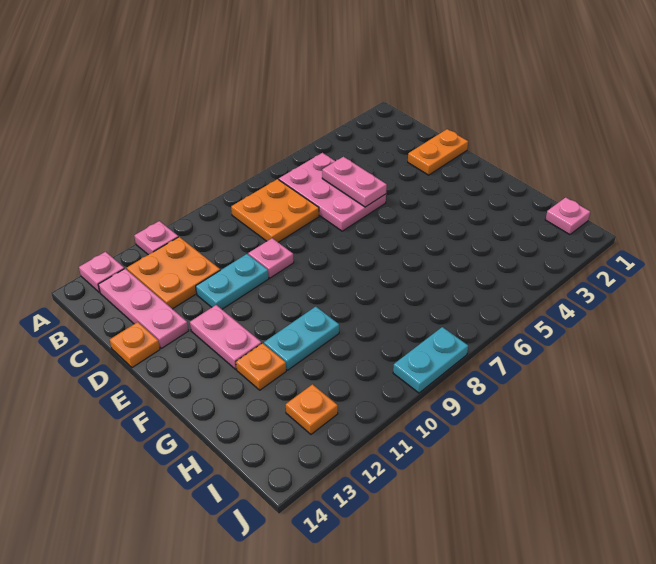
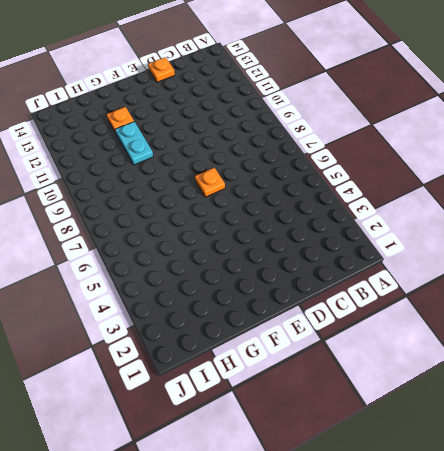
orange 1x1 plate [195,168,225,197] -> orange 1x1 plate moved to [286,384,338,434]
none -> pink 1x1 plate [134,221,178,255]
none -> pink 1x1 plate [79,252,124,293]
none -> pink 2x3 plate [279,153,386,231]

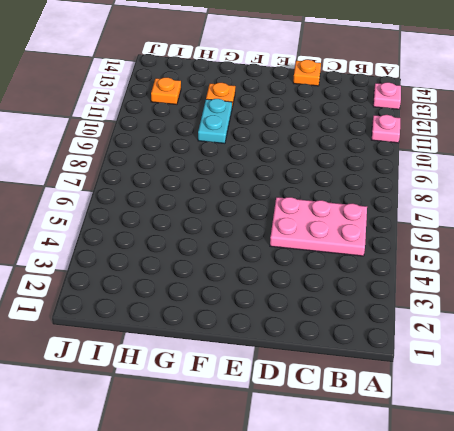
none -> orange 2x2 plate [231,179,319,242]
none -> orange 2x2 plate [127,237,220,309]
none -> pink 1x3 plate [98,269,189,348]

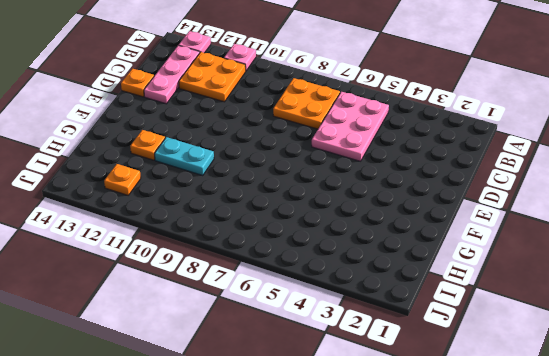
none -> orange 1x2 plate [408,129,468,175]
none -> pink 1x1 plate [248,238,294,278]
none -> cyan 1x2 plate [196,254,269,309]

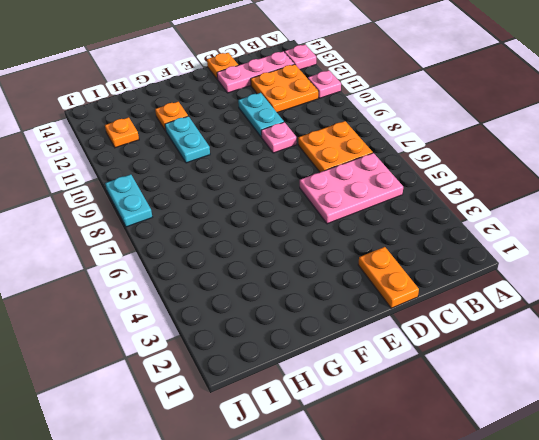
none -> pink 1x2 plate [190,305,262,369]
none -> pink 1x1 plate [545,197,590,235]
none -> pink 1x2 plate [322,157,387,207]

